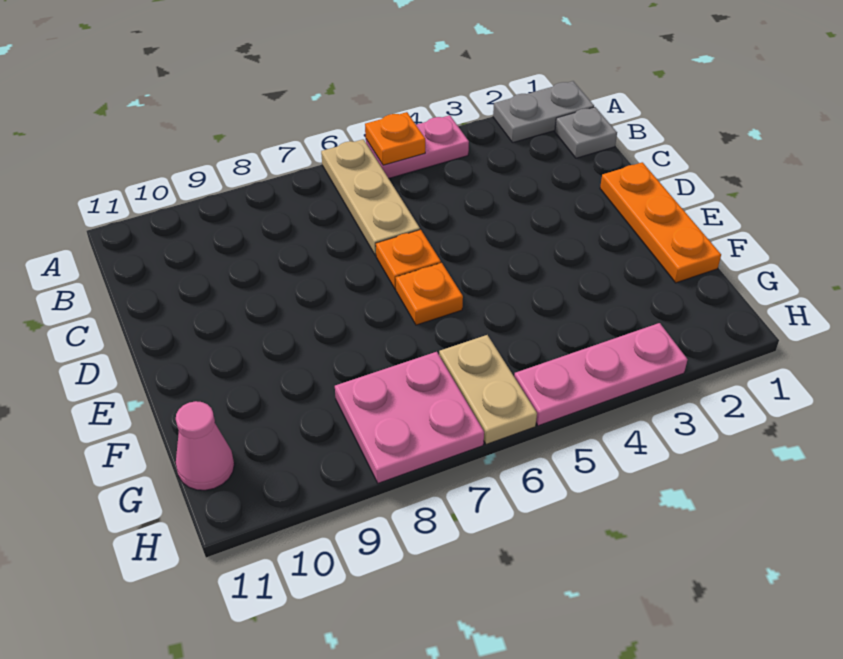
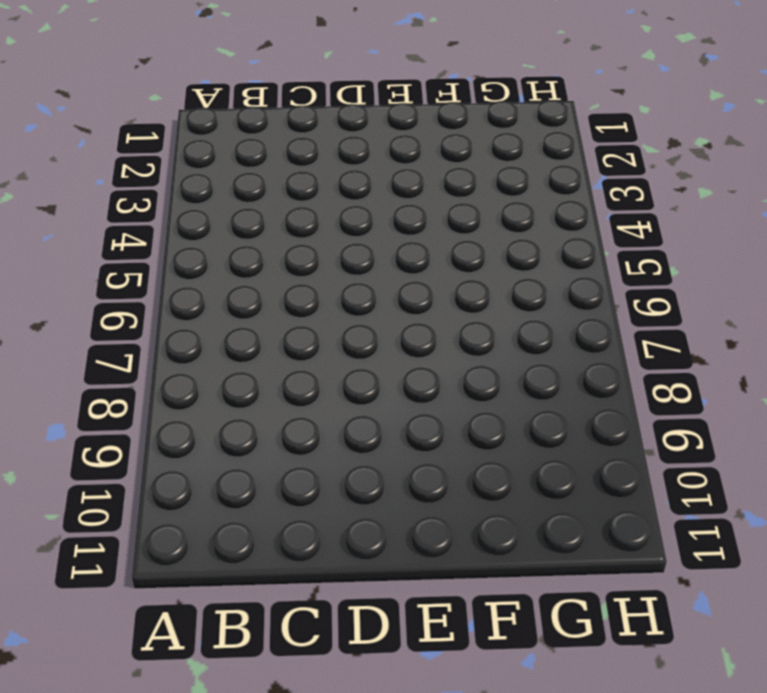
none -> grey 1x2 plate [493,81,594,143]
none -> pink 1x2 plate [366,115,469,178]
none -> tan 1x3 plate [321,139,420,256]

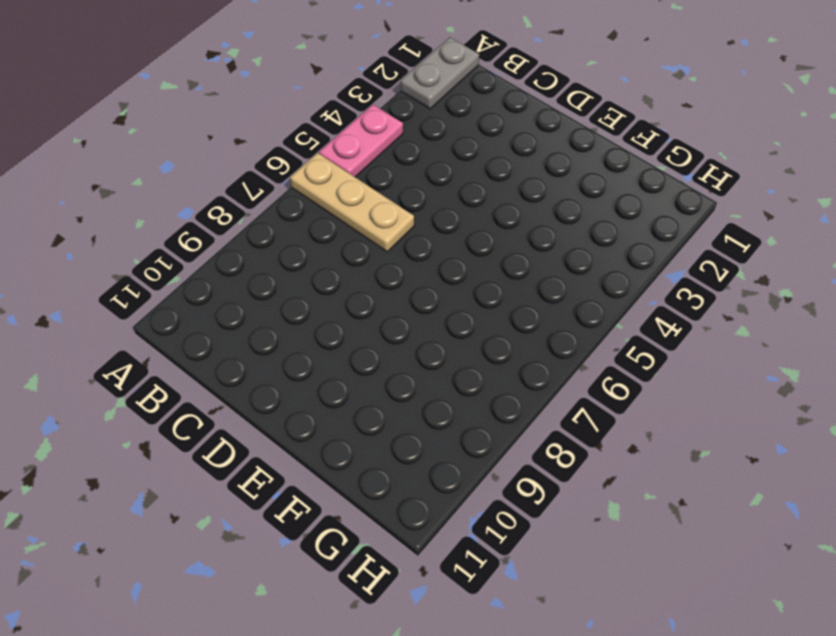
none -> grey 1x1 plate [555,107,617,158]
none -> orange 1x3 plate [600,162,721,283]
none -> orange 1x1 plate [376,230,441,289]

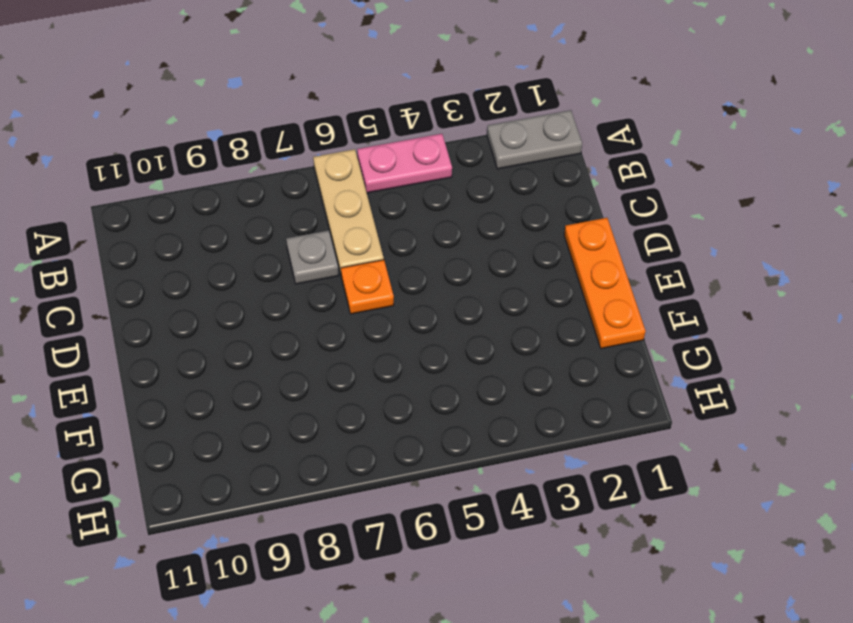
grey 1x1 plate [286,230,339,284] -> grey 1x1 plate moved to [555,107,617,158]
none -> orange 1x1 plate [396,263,463,325]
none -> tan 1x2 plate [439,335,537,444]
none -> pink 2x2 plate [335,352,484,483]

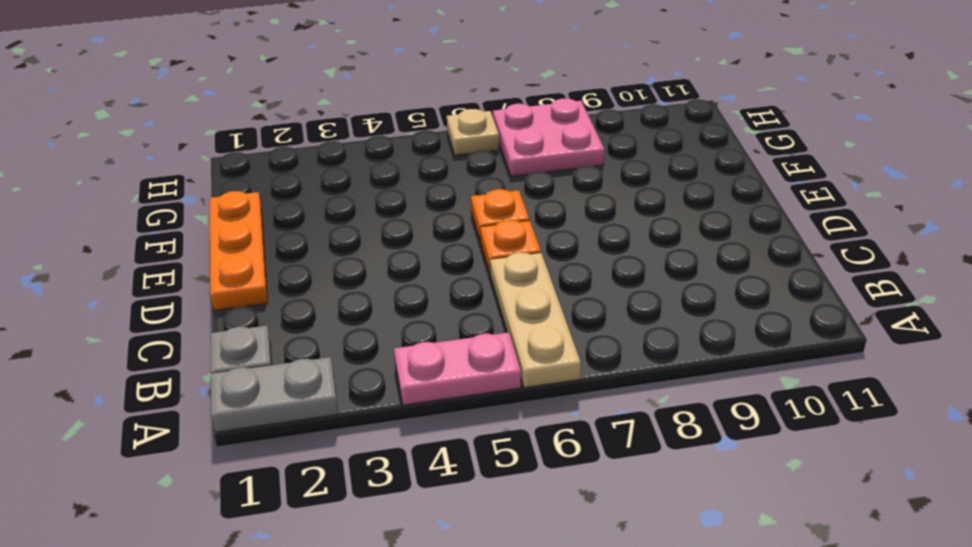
tan 1x1 plate [447,109,499,155] -> tan 1x2 plate [439,335,537,444]
none -> pink 1x1 cone [176,401,234,490]
none -> pink 1x3 plate [514,323,688,426]
none -> orange 1x1 plate [365,112,425,165]

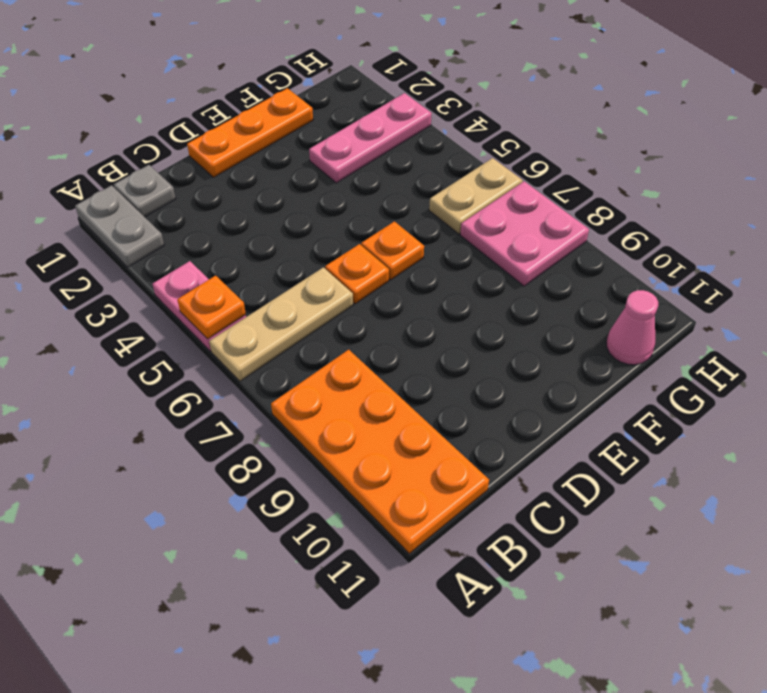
orange 2x4 plate [271,350,489,553] -> none
pink 1x3 plate [309,93,432,183] -> pink 1x3 plate turned to [514,323,688,426]

